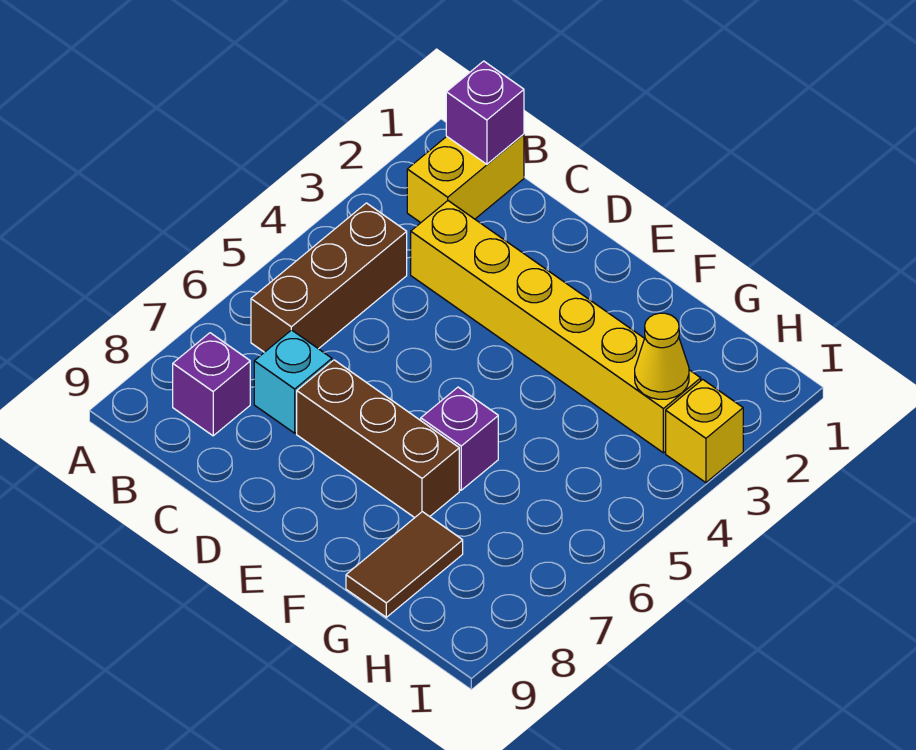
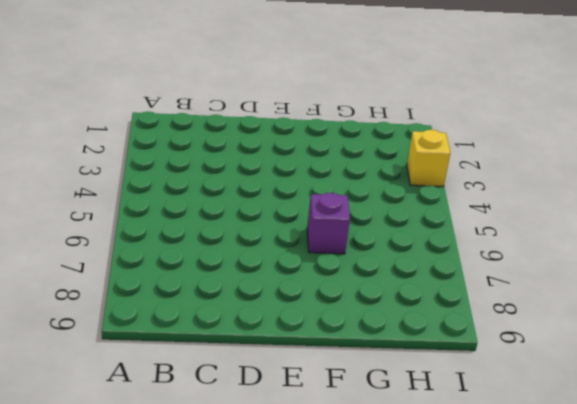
none -> yellow 1x2 brick [407,134,524,223]
none -> brown 1x3 brick [251,203,407,352]

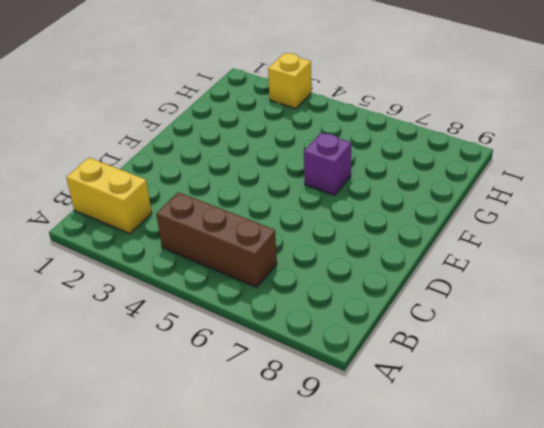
none -> purple 1x1 brick [173,333,250,436]
none -> yellow 1x6 brick [411,201,701,453]

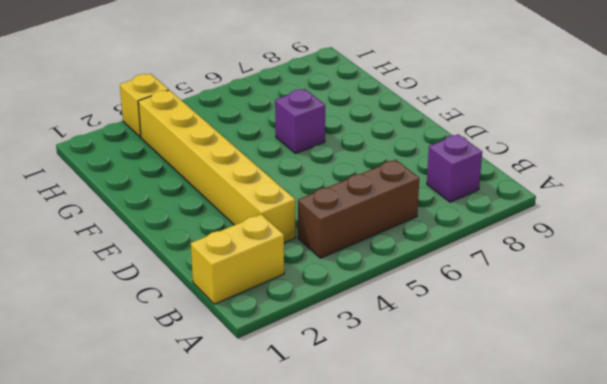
none -> cyan 1x1 brick [254,330,332,433]
none -> brown 1x3 brick [297,360,459,518]

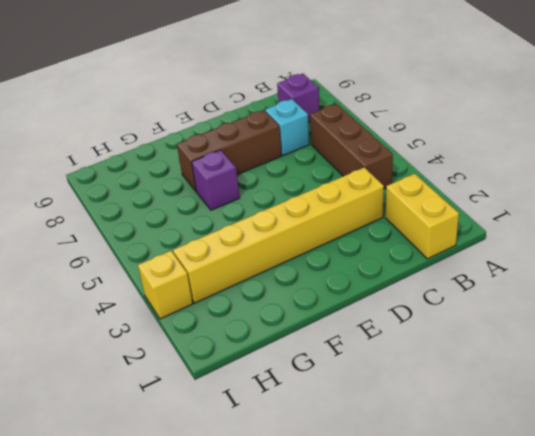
none -> brown 1x2 tile [346,512,463,617]
none -> purple 1x1 brick [446,61,524,164]

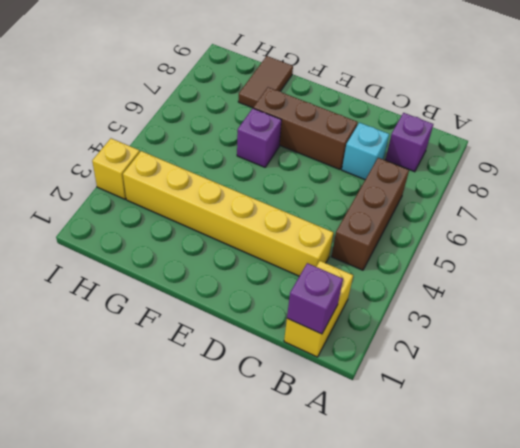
none -> yellow 1x1 cone [635,313,689,399]

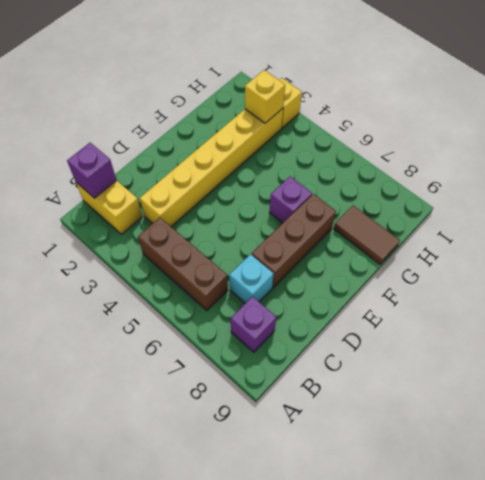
yellow 1x1 brick [245,70,285,123] -> yellow 1x1 cone [635,313,689,399]

